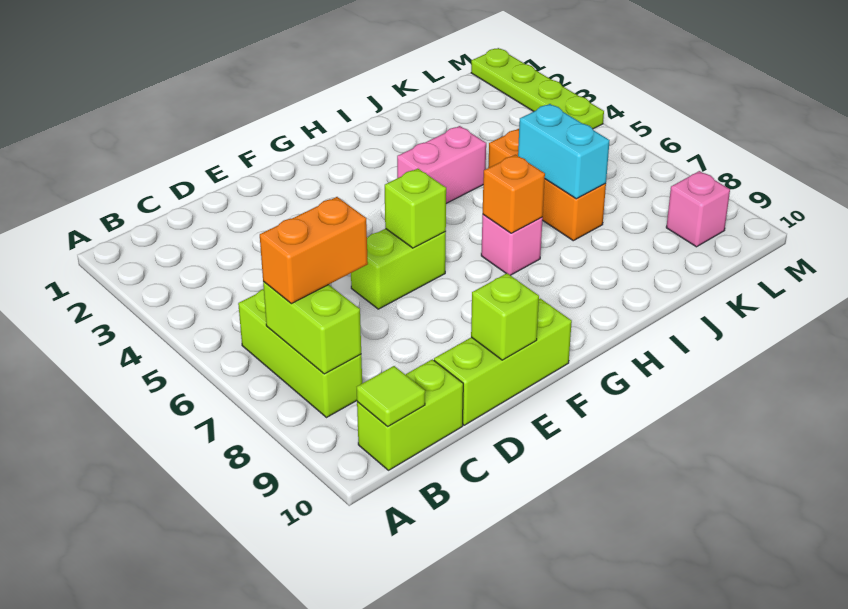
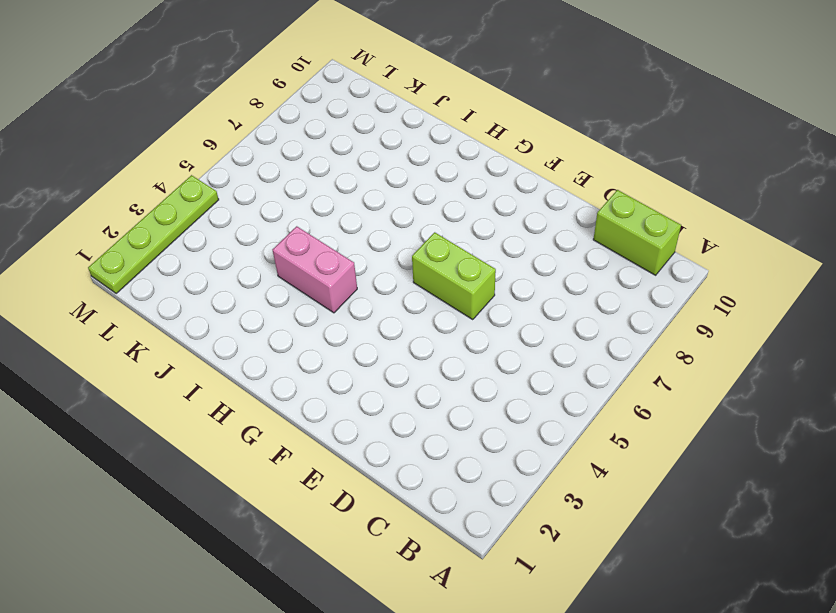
none -> lime 1x3 brick [238,289,362,418]
none -> lime 1x3 brick [434,299,572,425]
none -> pink 1x1 brick [481,215,543,275]

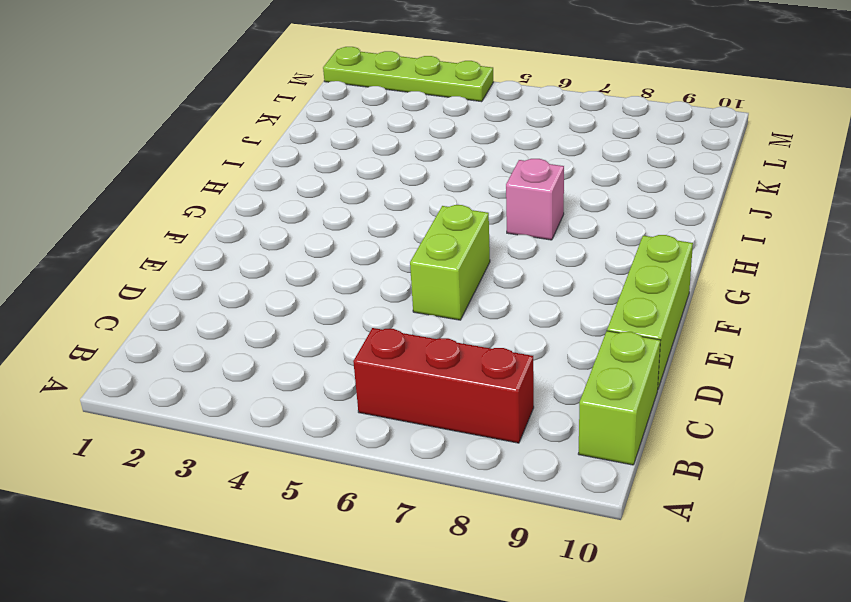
red 1x3 brick [353,328,534,443] -> lime 1x3 brick [238,289,362,418]
none -> pink 1x2 brick [397,126,486,203]
none -> orange 1x3 brick [488,129,606,241]
none -> pink 1x1 brick [666,171,730,247]

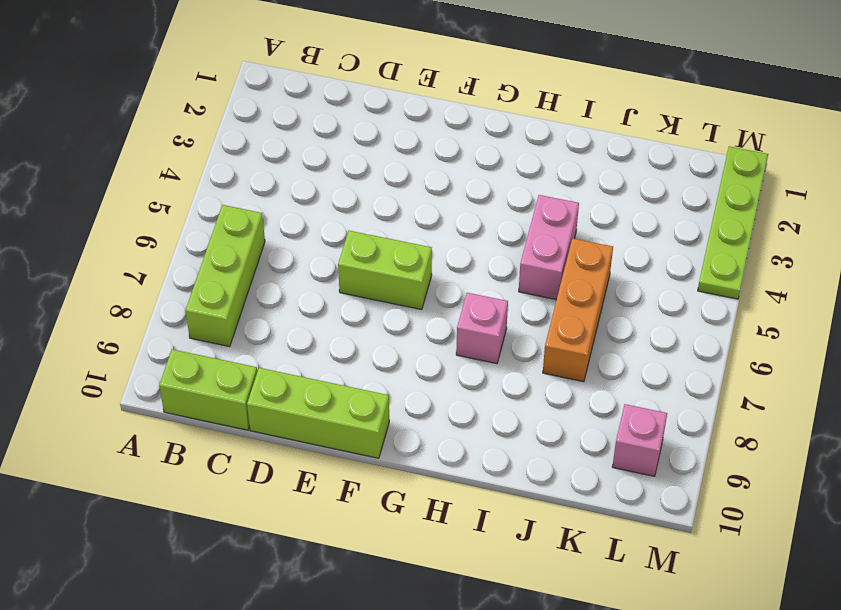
pink 1x2 brick [519,195,579,300] -> pink 1x2 brick turned to [397,126,486,203]
none -> lime 1x2 brick [263,282,361,374]
none -> lime 1x1 tile [357,366,425,427]
none -> lime 1x1 brick [471,273,539,360]

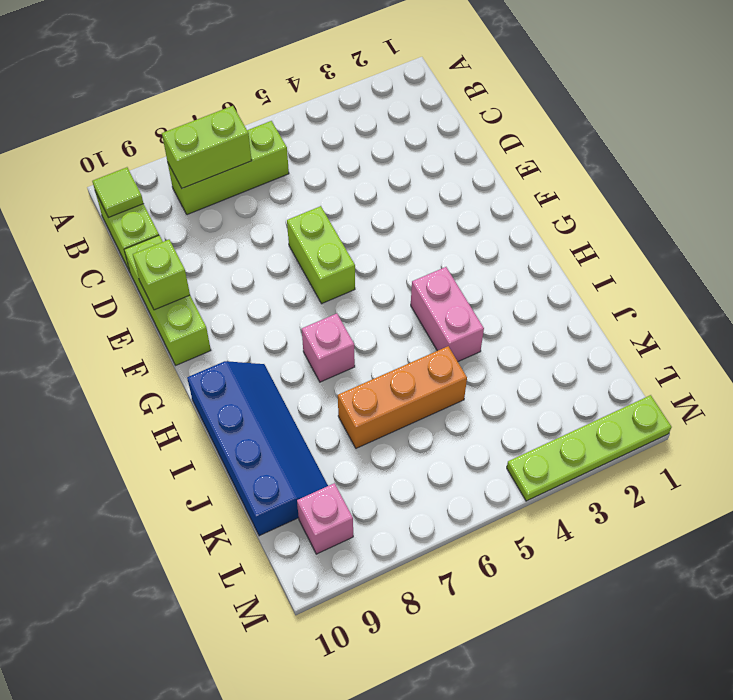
blue 2x4 slope [187,361,328,536] -> none
none -> lime 1x1 brick [385,169,446,248]
none -> orange 1x1 brick [483,155,545,233]
none -> cyan 1x2 brick [518,104,610,199]

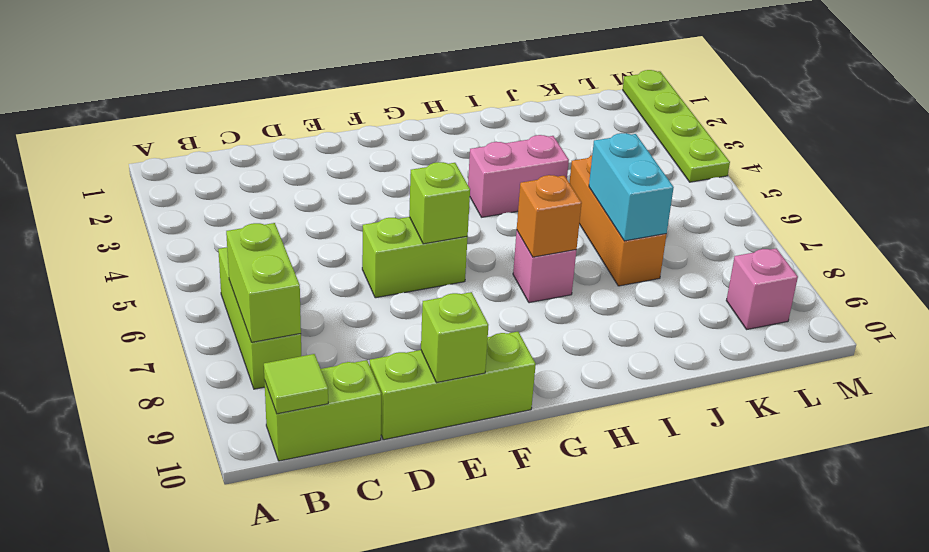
none -> orange 1x2 brick [260,197,368,304]

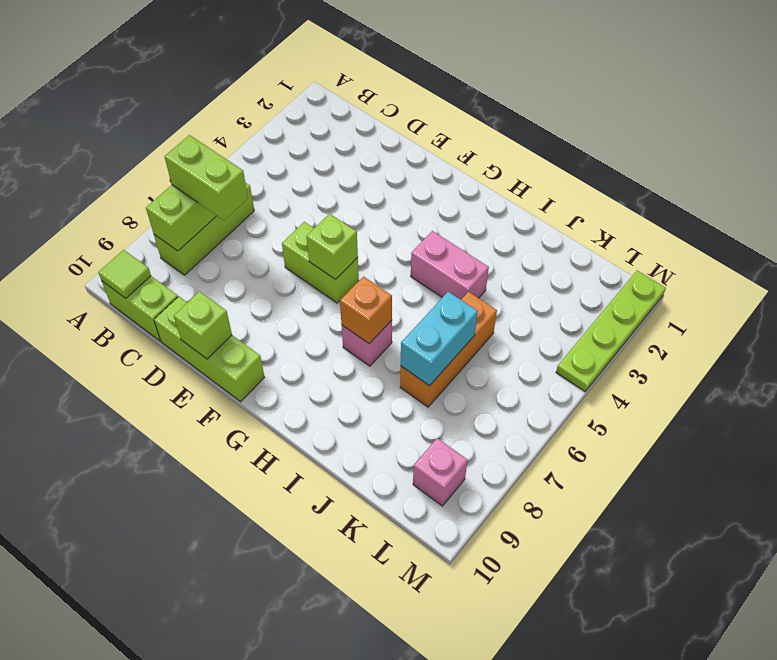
lime 1x2 brick [165,135,248,220] -> orange 1x2 brick [260,197,368,304]

